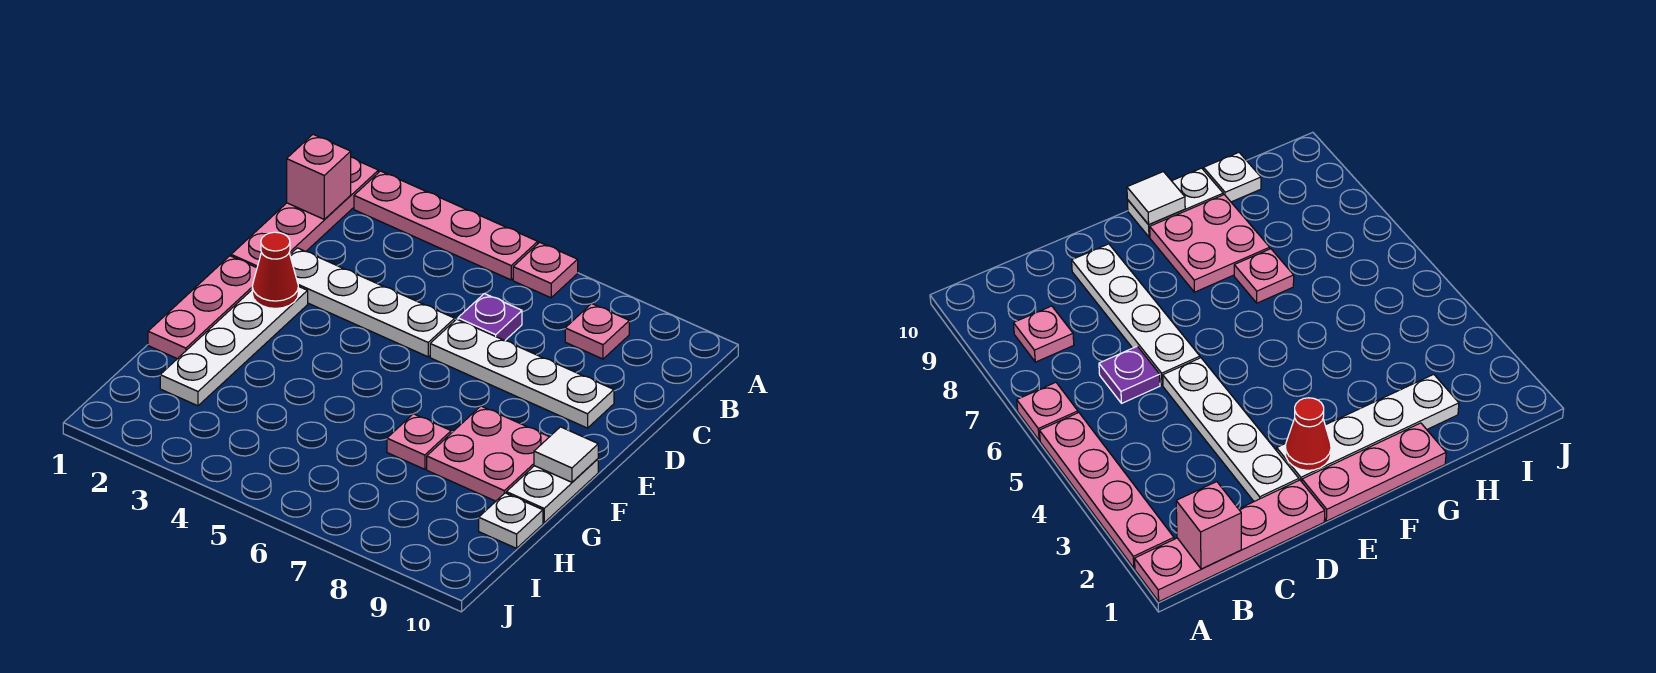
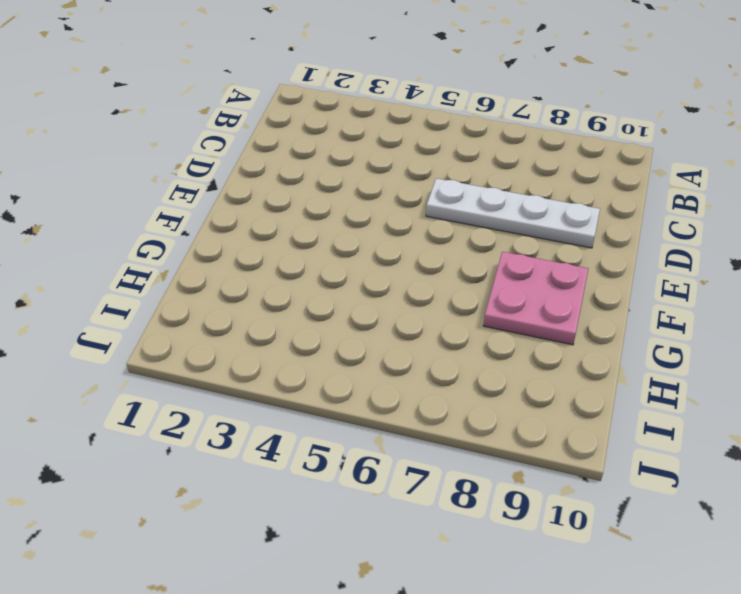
none -> pink 1x4 plate [231,157,378,268]
none -> pink 1x4 plate [354,171,538,280]
none -> pink 1x1 plate [513,242,578,298]

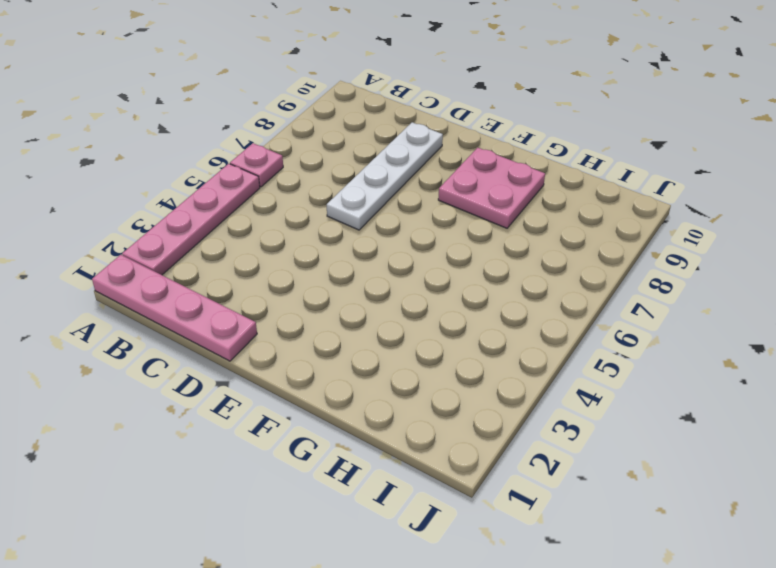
none -> pink 1x1 plate [565,304,629,359]
none -> purple 1x1 plate [458,294,522,341]
none -> white 1x4 plate [290,248,455,357]

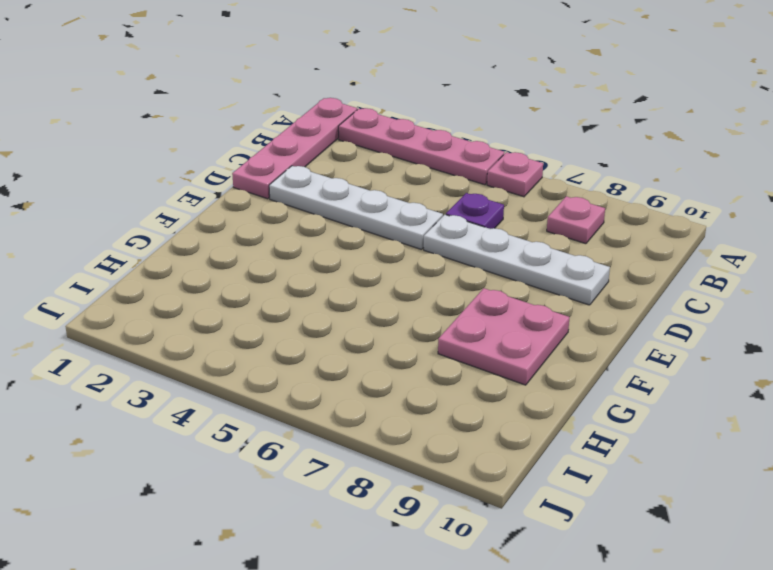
none -> pink 1x3 plate [148,256,257,359]
none -> white 1x4 plate [160,286,308,406]
none -> white 1x2 plate [506,459,598,523]

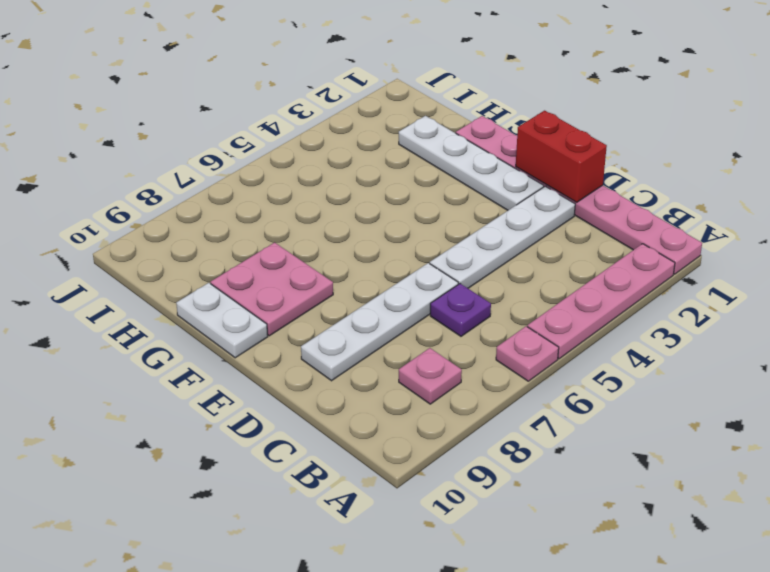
red 1x2 brick [516,111,607,202] -> none
none -> pink 1x1 plate [387,414,451,469]
none -> white 1x1 plate [479,493,543,548]
none -> pink 1x1 brick [287,134,351,220]

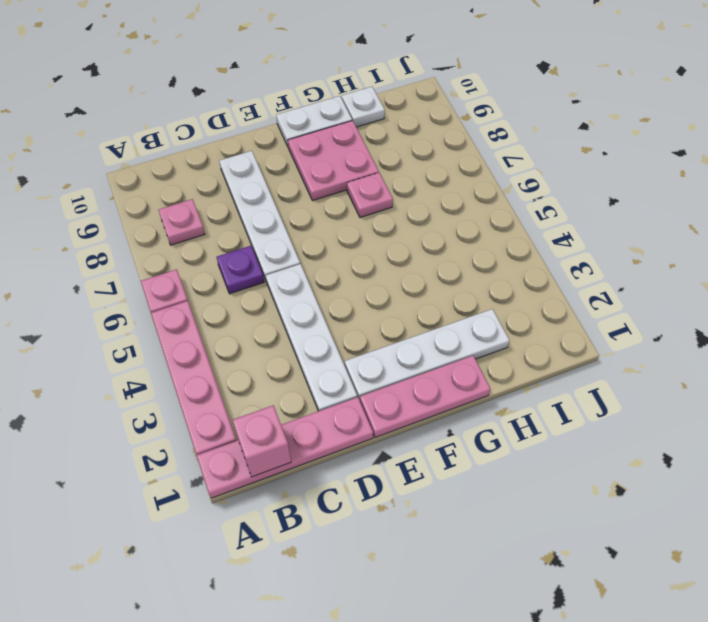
none -> red 1x1 cone [252,232,298,308]
none -> white 1x1 tile [534,427,598,482]

